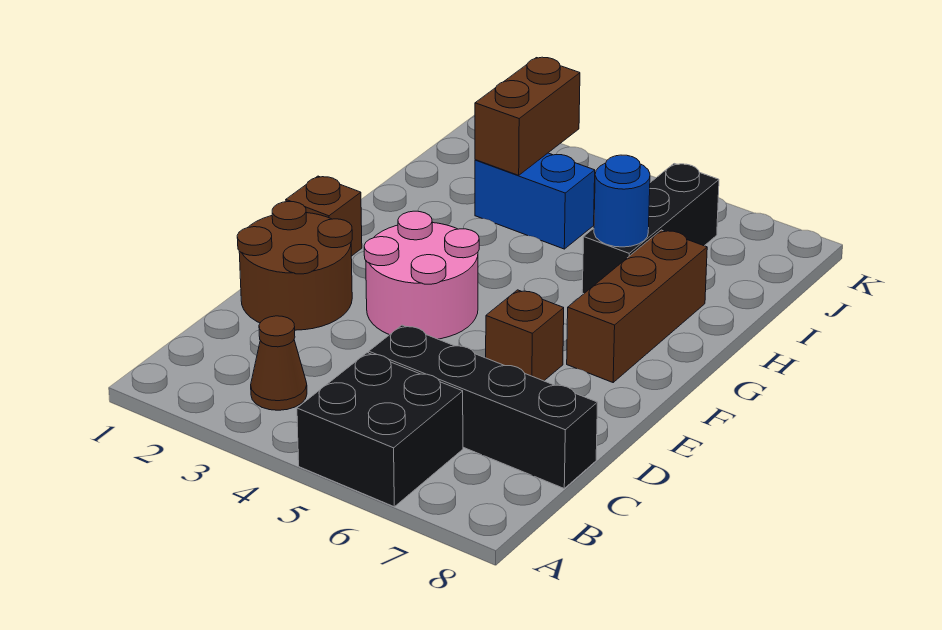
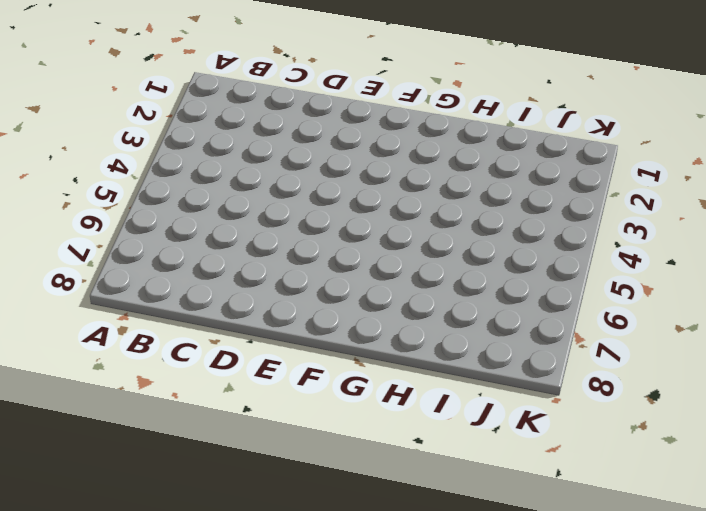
none -> black 2x2 brick [297,353,463,507]
none -> brown 1x1 cone [251,316,307,410]
none -> black 1x4 brick [369,325,598,488]

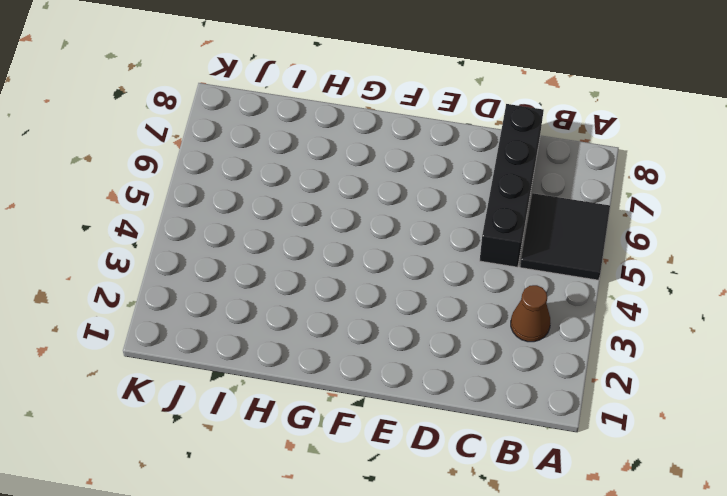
black 2x2 tile [520,193,610,280] -> black 2x2 brick [297,353,463,507]
none -> brown 2x2 round brick [237,202,352,330]
none -> pink 2x2 round brick [364,211,479,339]
none -> brown 1x1 brick [486,290,564,381]

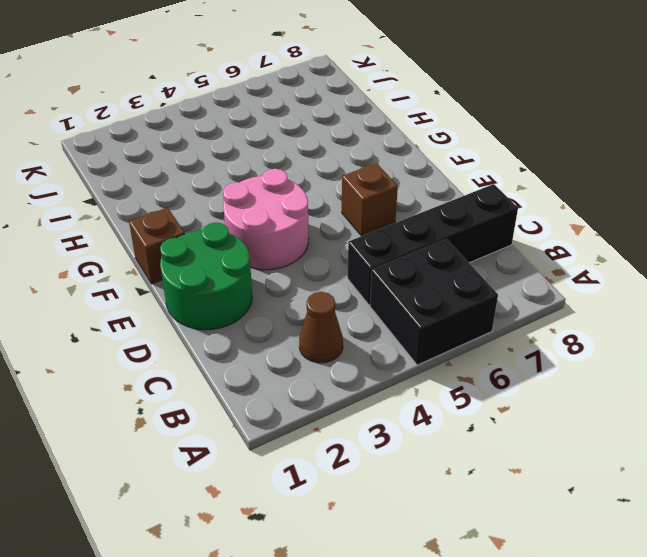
green 2x2 round brick [160,223,252,330] -> brown 2x2 round brick [237,202,352,330]
none -> brown 1x3 brick [567,230,707,382]
none -> black 1x3 brick [582,164,719,294]
none -> blue 1x2 brick [475,153,595,249]

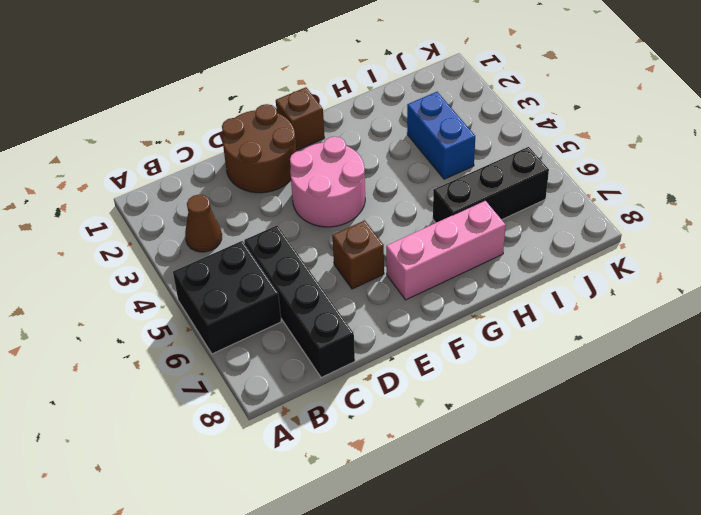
pink 1x3 brick [386,201,506,300] -> brown 1x3 brick [567,230,707,382]
none -> blue 1x1 round brick [594,155,650,247]
none -> brown 1x2 brick [475,57,580,175]

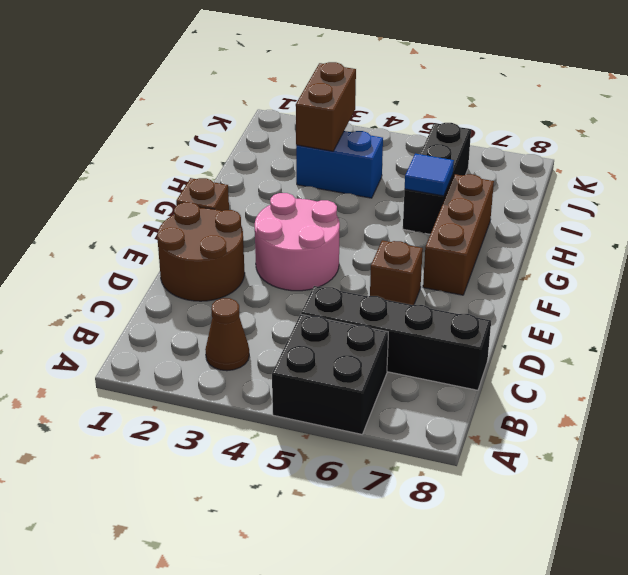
blue 1x1 tile [405,154,454,196] -> blue 1x1 round brick [594,155,650,247]

